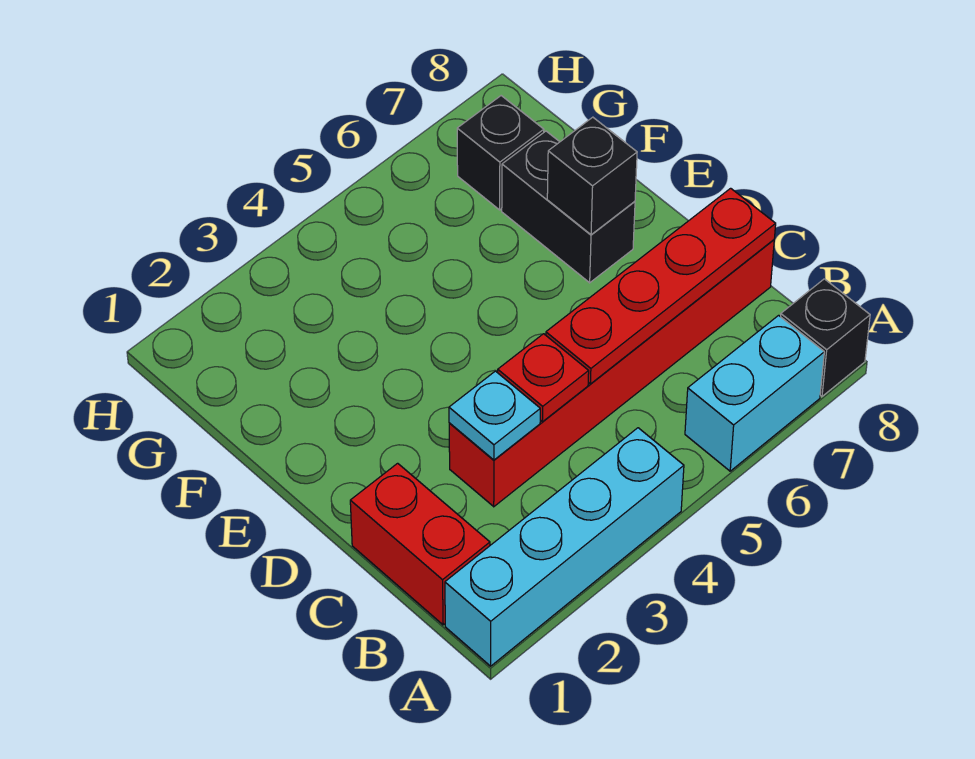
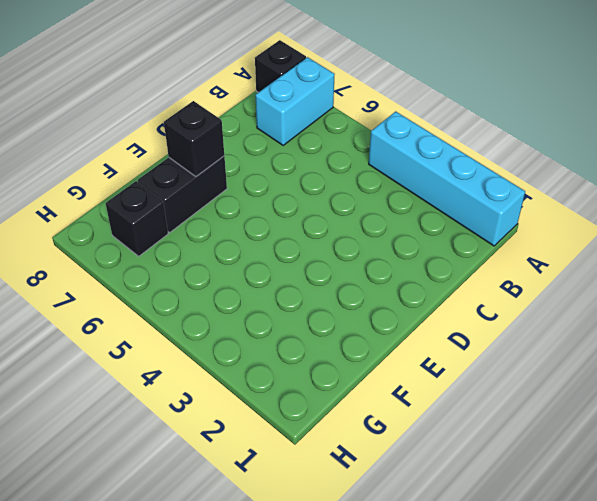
cyan 1x2 brick [256,57,335,145] -> cyan 1x2 brick turned to [685,315,824,471]
none -> red 1x2 brick [350,463,490,625]
none -> red 1x6 brick [449,240,774,507]

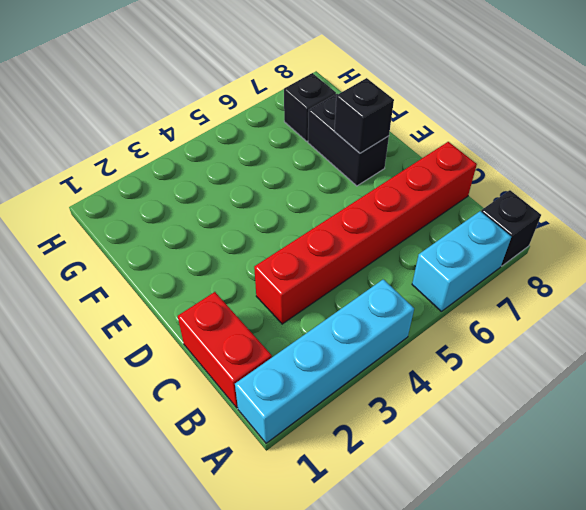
none -> cyan 1x1 plate [449,371,540,460]
none -> red 1x1 plate [498,334,589,422]

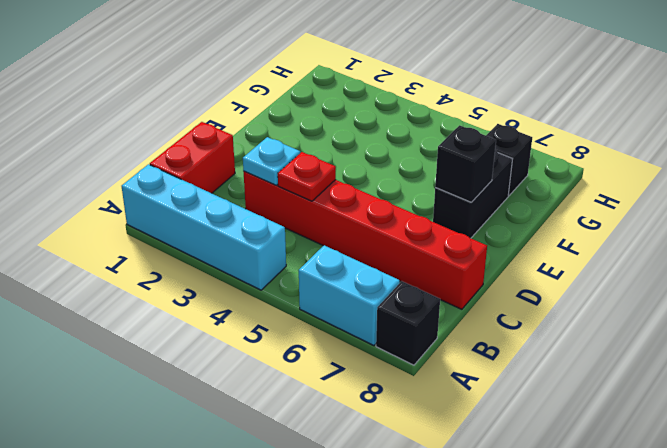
none -> red 1x4 plate [546,188,776,384]

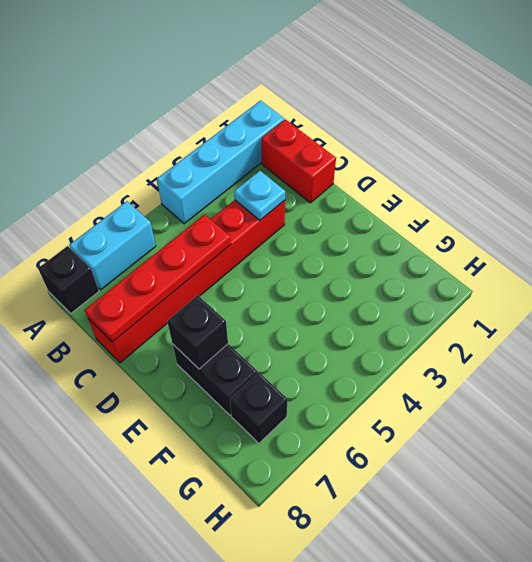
none -> red 1x1 plate [498,334,589,422]

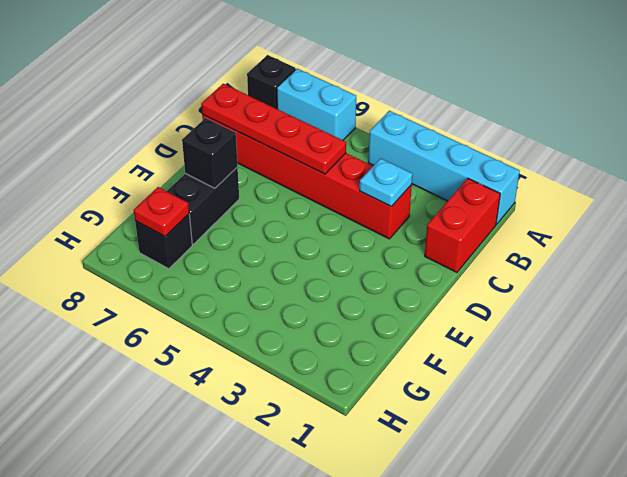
red 1x1 plate [134,187,189,236] -> red 1x1 plate moved to [498,334,589,422]

